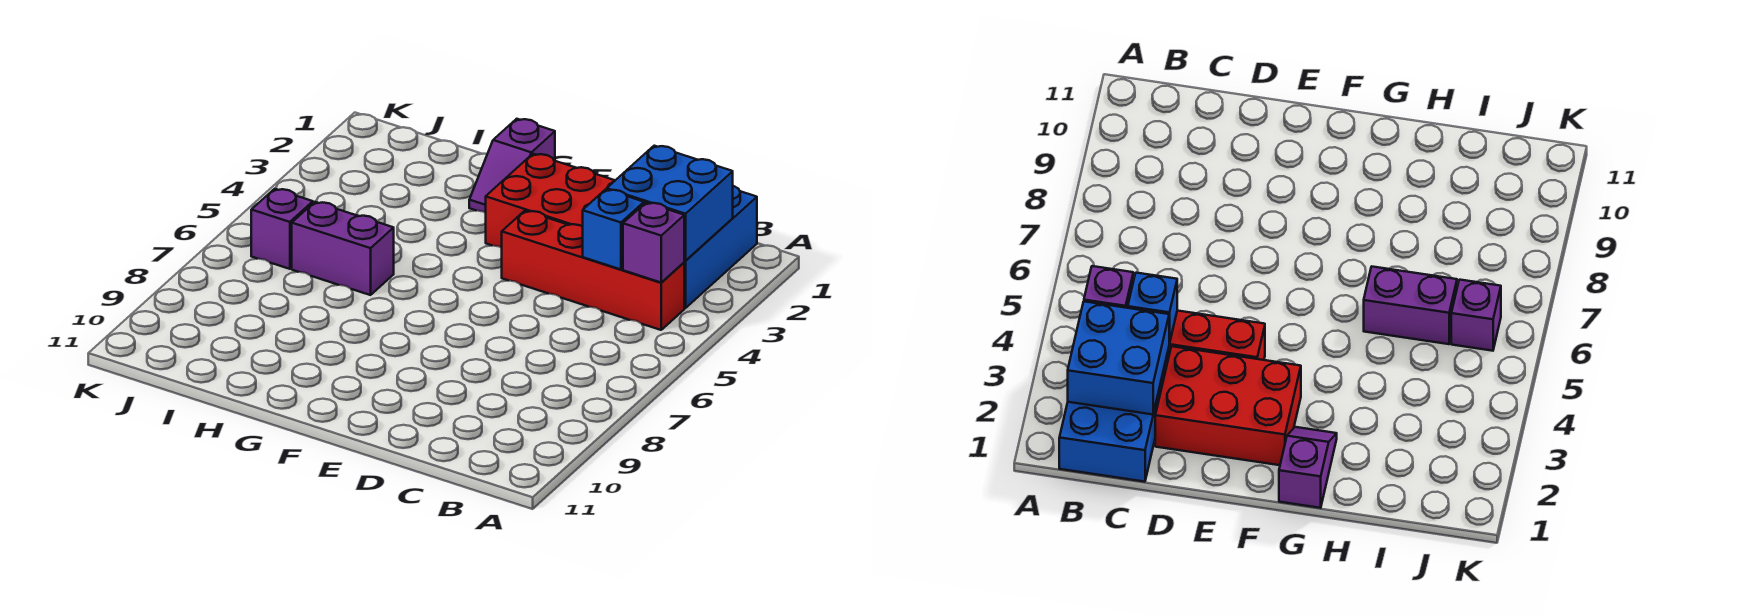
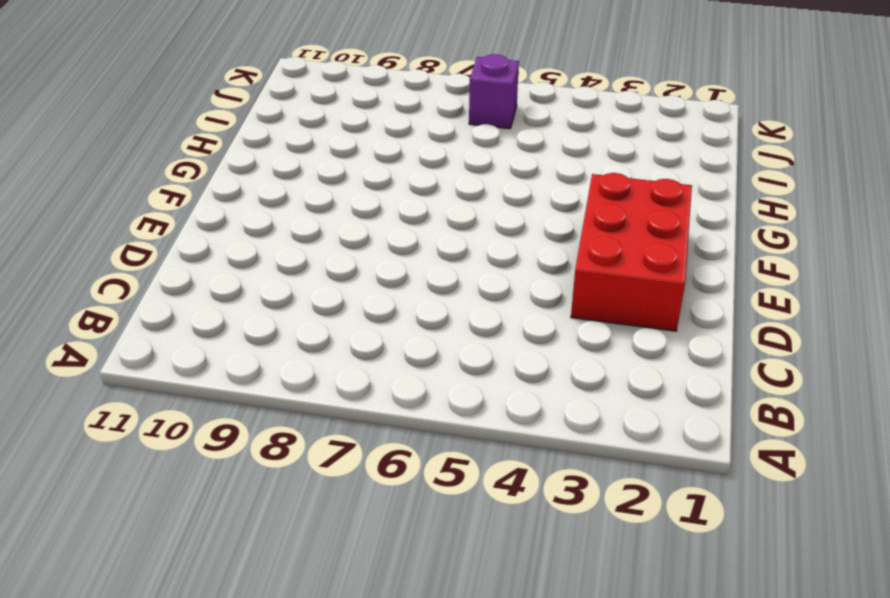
none -> blue 2x3 brick [684,186,757,308]
none -> red 1x4 brick [502,211,684,330]

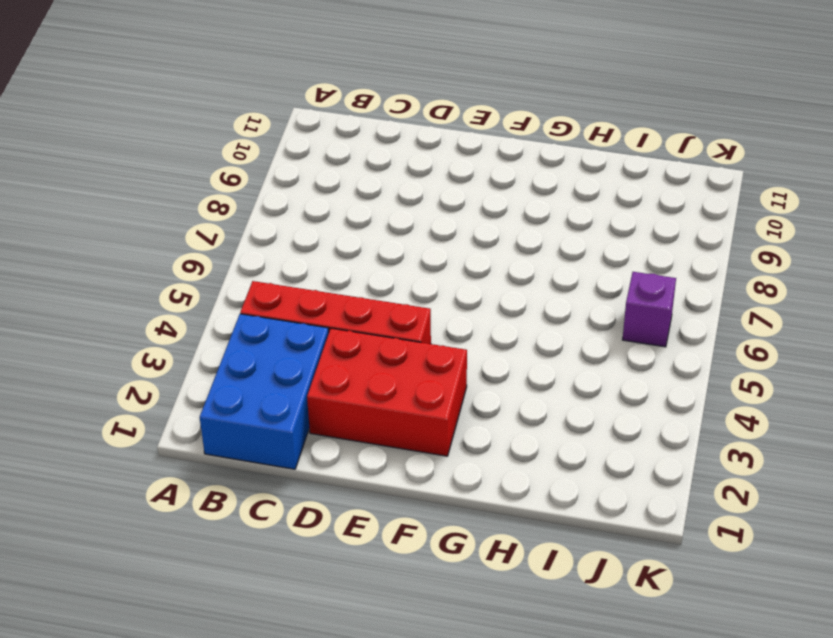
none -> purple 1x2 slope [469,119,555,213]
none -> purple 1x2 brick [292,202,394,295]

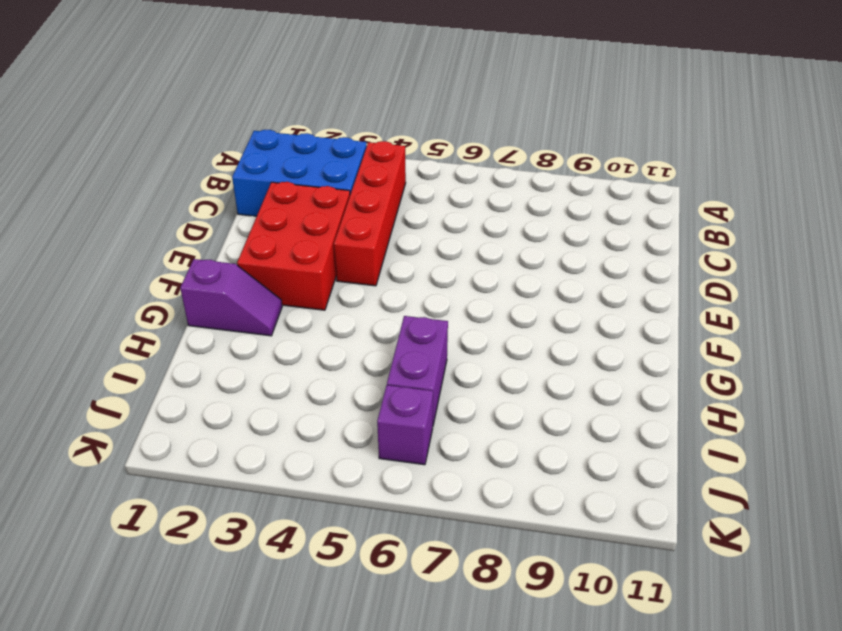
none -> blue 2x2 brick [607,146,733,261]
none -> purple 1x1 brick [623,203,684,283]

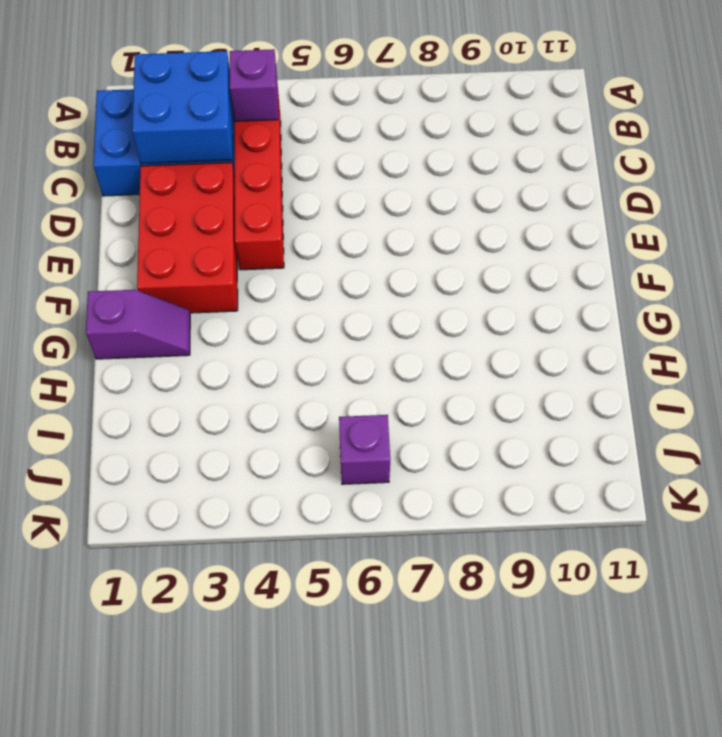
none -> purple 1x2 brick [292,202,394,295]
none -> blue 1x1 brick [583,189,644,269]

